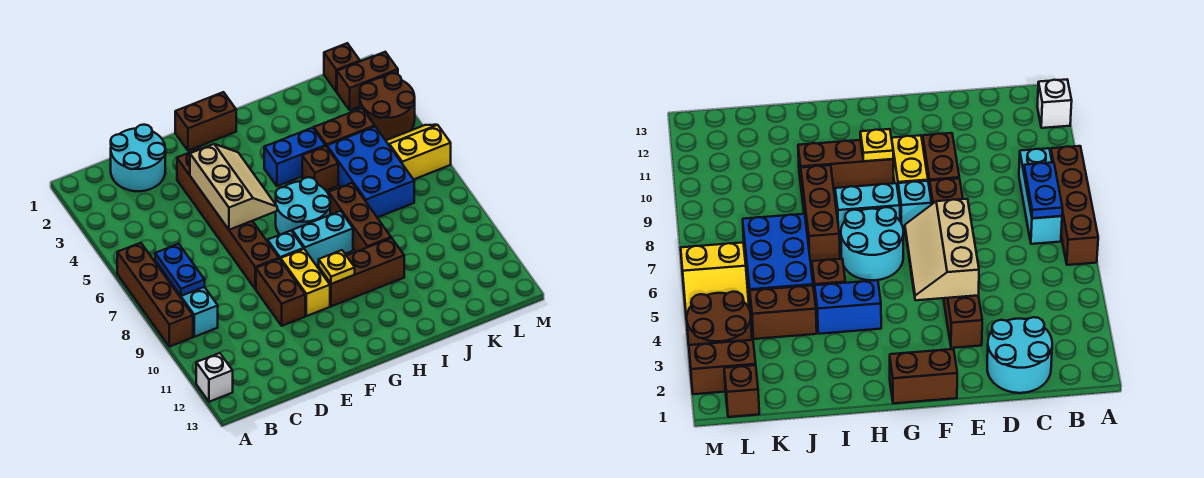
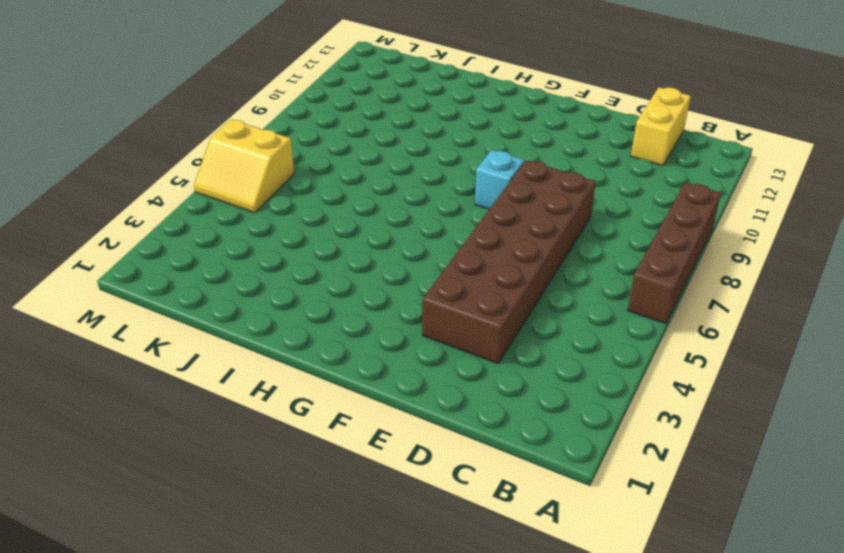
yellow 1x2 brick [631,87,691,166] -> yellow 1x2 brick moved to [281,249,330,316]
brown 2x6 brick [422,160,596,363] -> brown 1x6 brick [177,148,279,289]
none -> white 1x1 brick [196,353,233,402]
none -> cyan 1x3 brick [155,261,218,337]
none -> cyan 2x2 round brick [111,125,165,191]

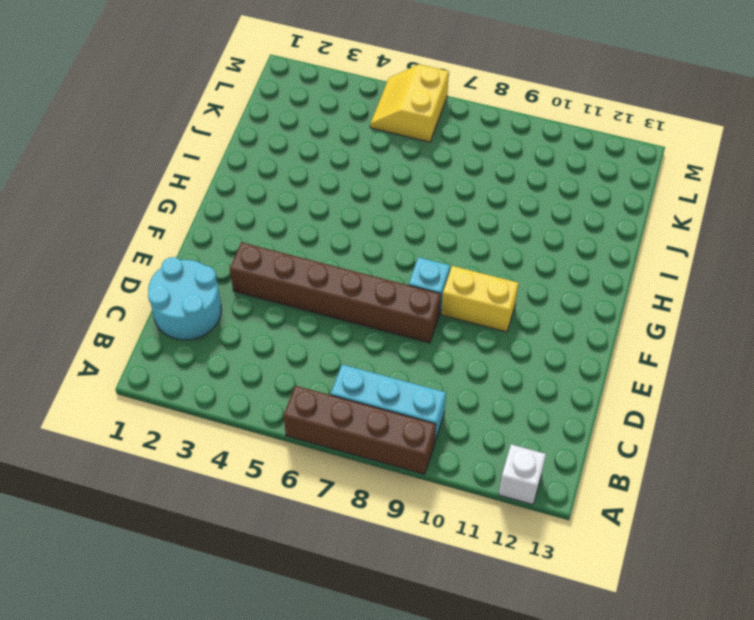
none -> brown 1x2 brick [256,259,305,326]
none -> brown 1x2 brick [175,92,236,151]
none -> cyan 2x2 round brick [276,177,330,235]

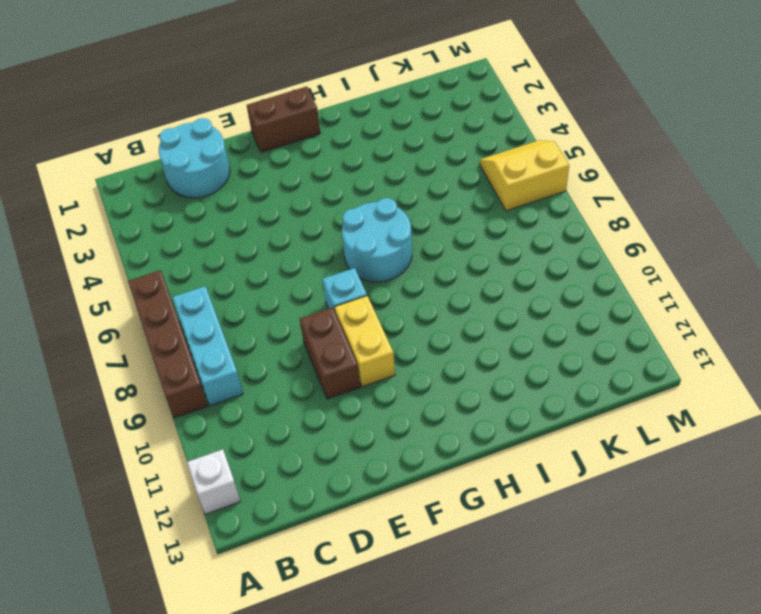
none -> brown 1x6 brick [177,148,279,289]
none -> cyan 1x2 brick [292,211,353,265]
none -> brown 1x3 brick [319,238,404,306]

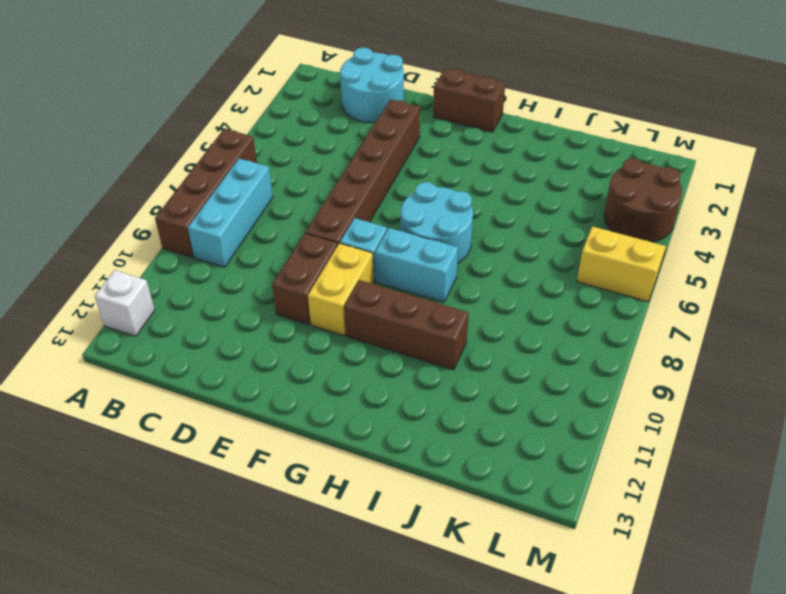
none -> blue 1x2 brick [264,128,325,186]
none -> brown 1x1 brick [302,146,338,190]
none -> brown 1x3 brick [329,183,391,252]

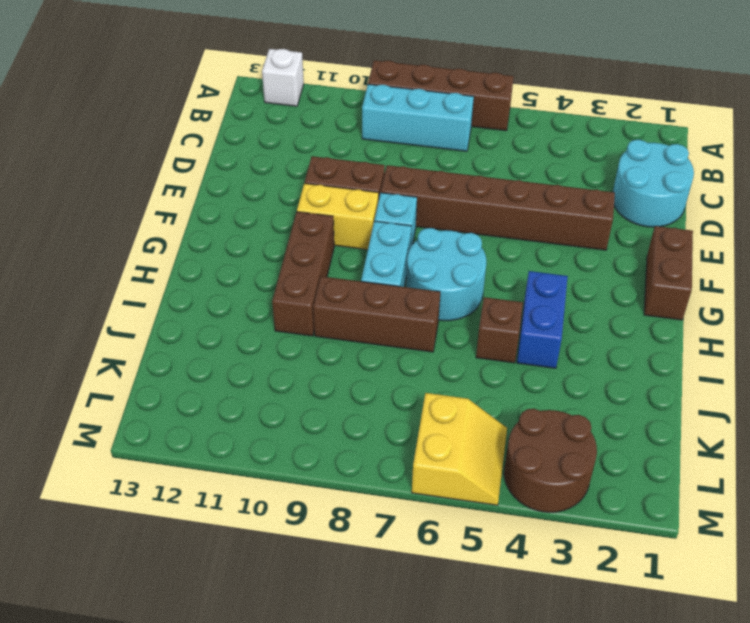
none -> brown 1x2 brick [314,108,375,147]
none -> blue 2x3 brick [327,127,414,217]
none -> brown 1x1 brick [324,43,360,92]

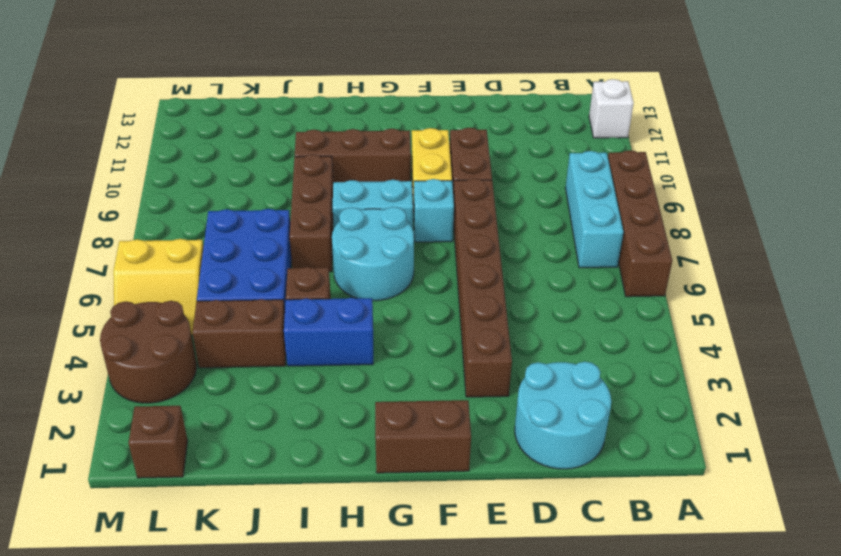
none -> brown 1x2 brick [337,52,398,110]
none -> blue 1x2 plate [155,244,205,296]
none -> tan 2x3 slope [190,144,277,230]

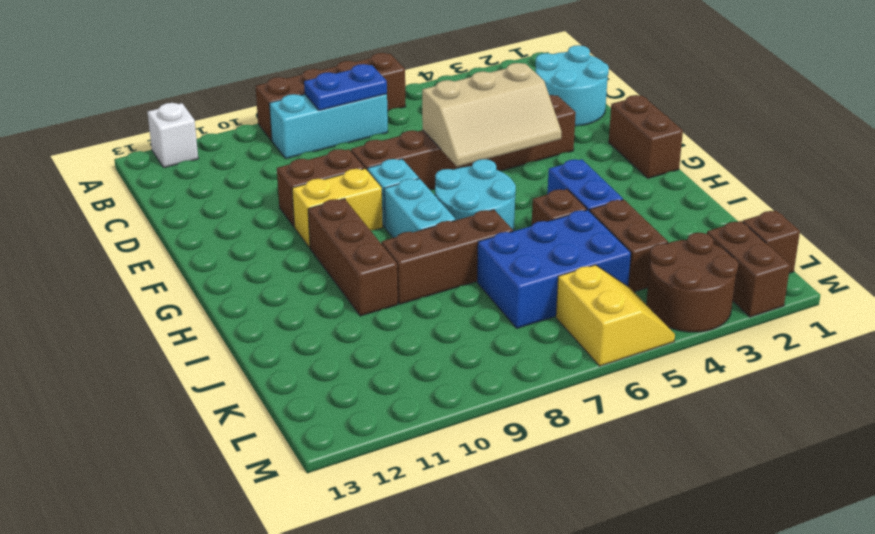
none -> yellow 1x1 plate [319,250,355,284]

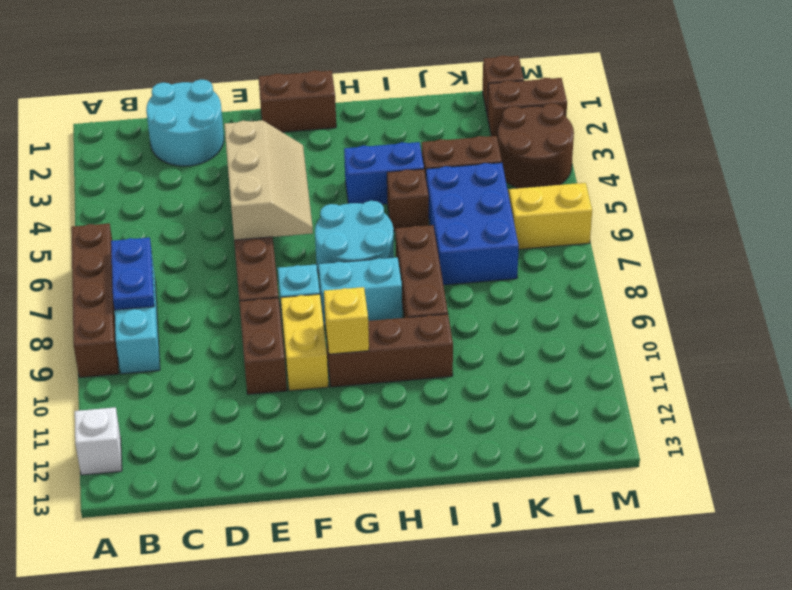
yellow 1x1 brick [324,287,369,354] -> yellow 1x1 plate [319,250,355,284]

